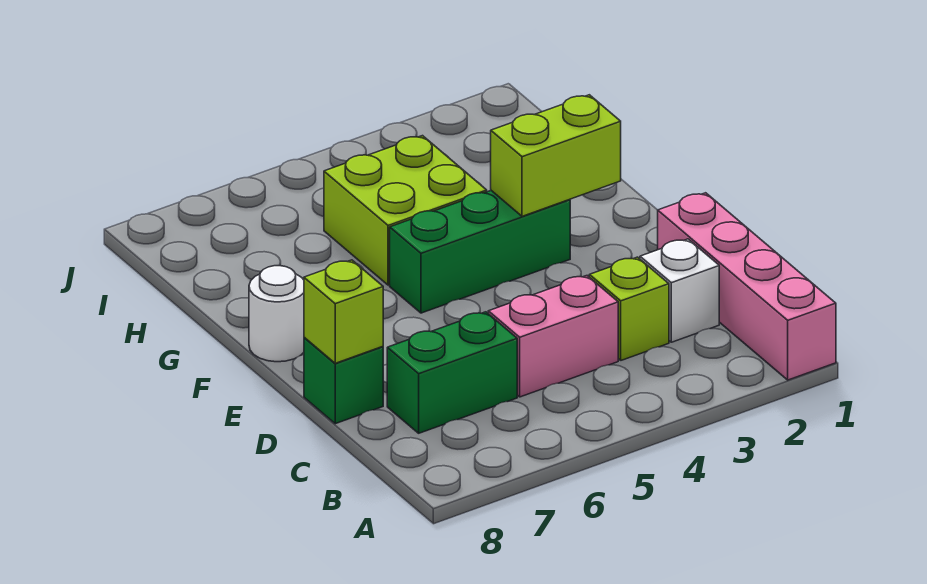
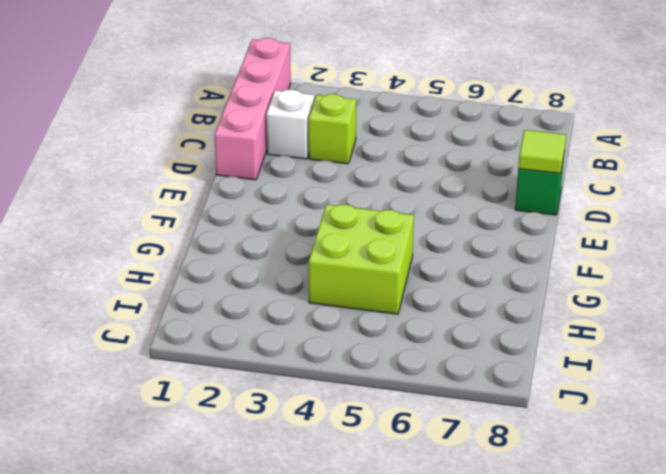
lime 1x1 tile [518,130,566,174] -> lime 1x1 brick [304,260,383,363]
none -> pink 1x2 brick [488,276,618,397]
none -> green 1x2 brick [387,312,517,433]

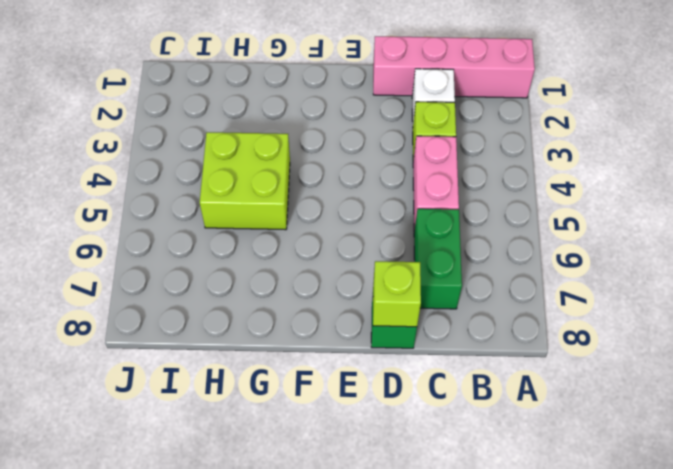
none -> green 1x3 brick [390,191,570,313]
none -> white 1x1 round brick [249,266,304,362]

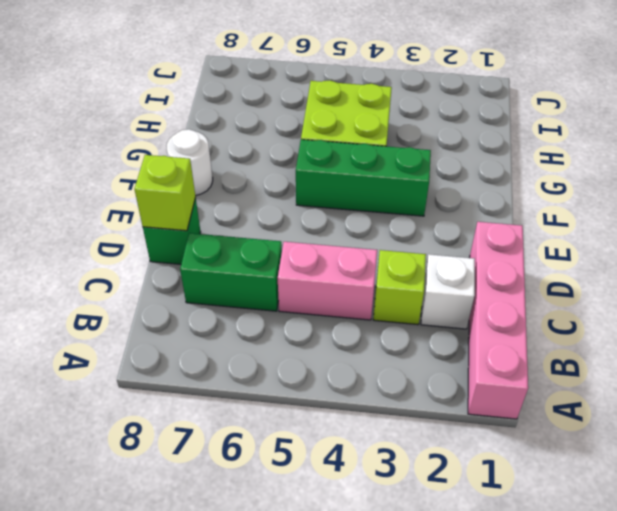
none -> lime 1x2 brick [491,95,621,216]

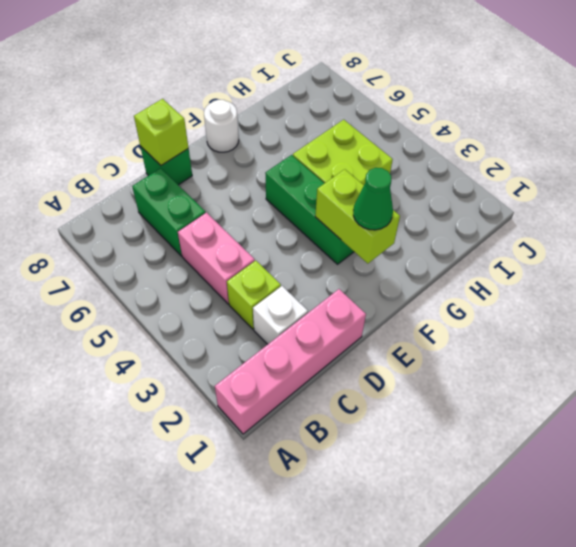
green 1x1 cone [353,168,393,230] -> none

